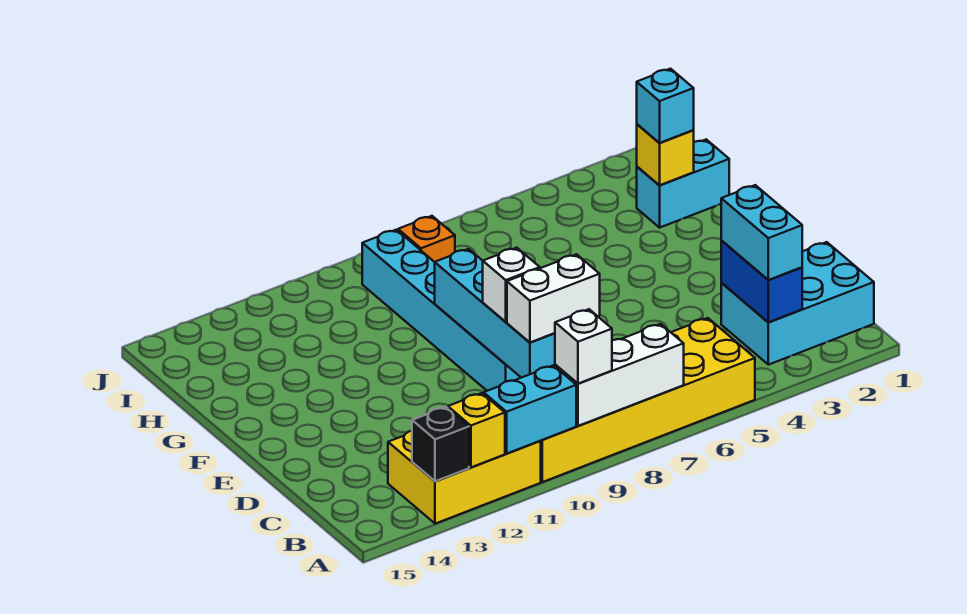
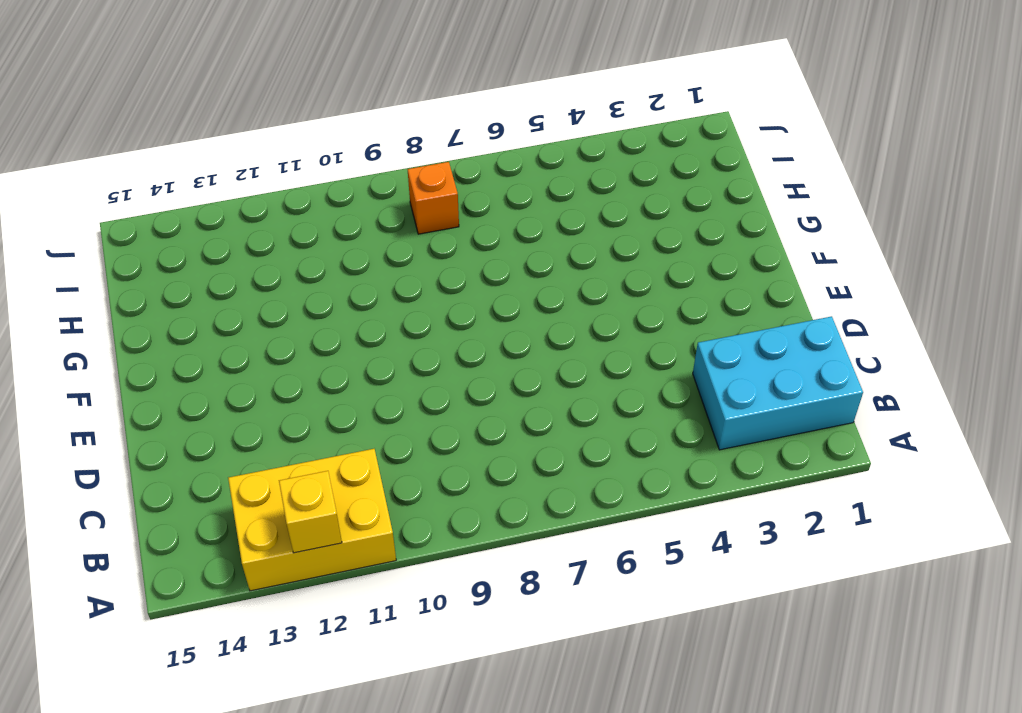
none -> yellow 2x6 brick [541,318,755,482]
none -> cyan 1x6 brick [362,230,521,391]
none -> cyan 1x2 brick [637,139,729,228]

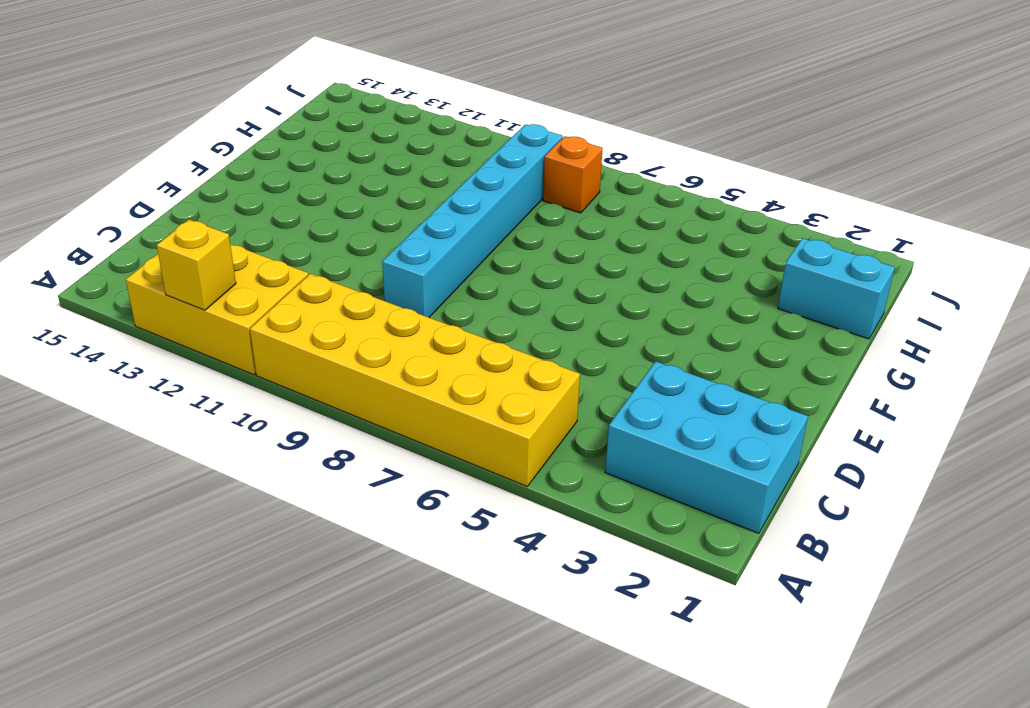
none -> white 1x3 brick [555,324,684,426]
none -> cyan 1x2 brick [484,365,576,453]
none -> black 1x1 brick [412,407,469,481]

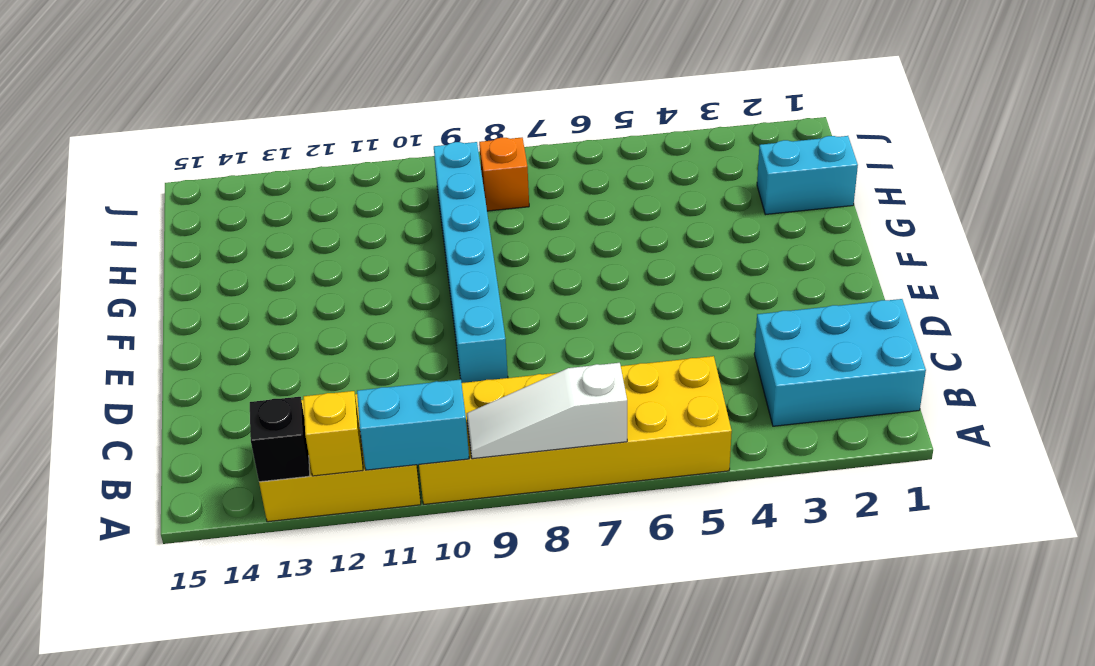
white 1x3 slope [467,363,627,459] -> white 1x3 brick [555,324,684,426]
none -> blue 1x2 brick [721,240,802,322]
none -> cyan 1x4 brick [435,249,555,378]
none -> yellow 1x1 brick [637,124,694,185]

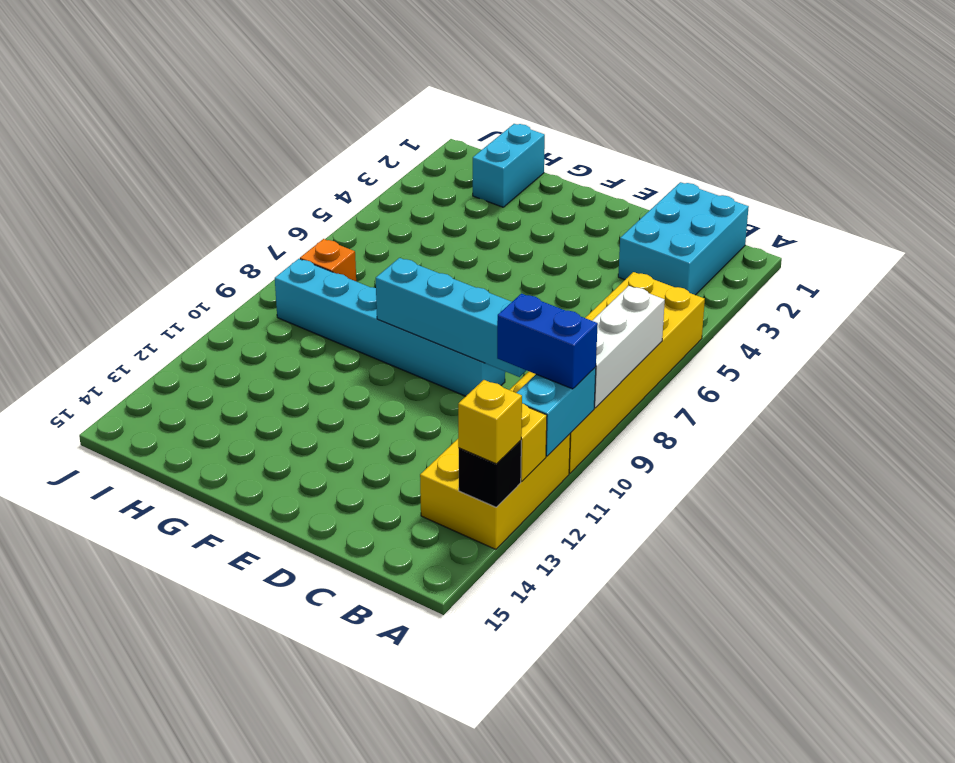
blue 1x2 brick [497,294,598,389] -> blue 1x2 brick moved to [721,240,802,322]
yellow 1x1 brick [458,380,522,464] -> yellow 1x1 brick moved to [637,124,694,185]
none -> white 1x1 brick [555,309,612,384]
none -> cyan 1x2 brick [721,185,802,280]
none -> white 1x2 brick [507,254,600,342]

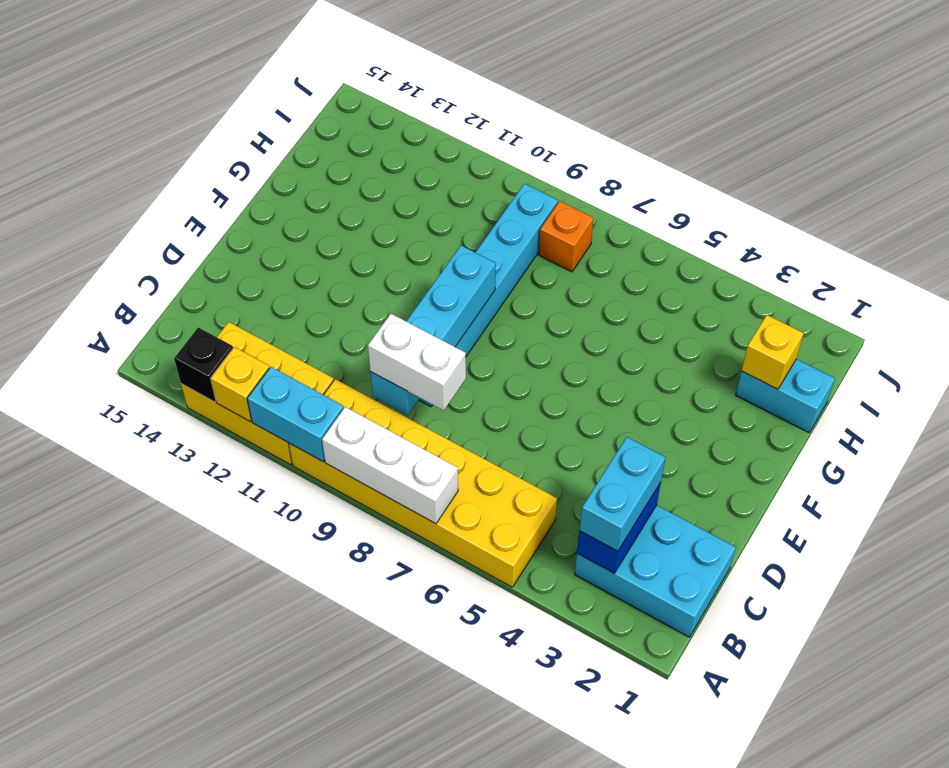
none -> white 1x1 brick [555,309,612,384]
none -> white 1x1 brick [483,248,540,322]
none -> cyan 1x1 brick [637,69,694,143]

